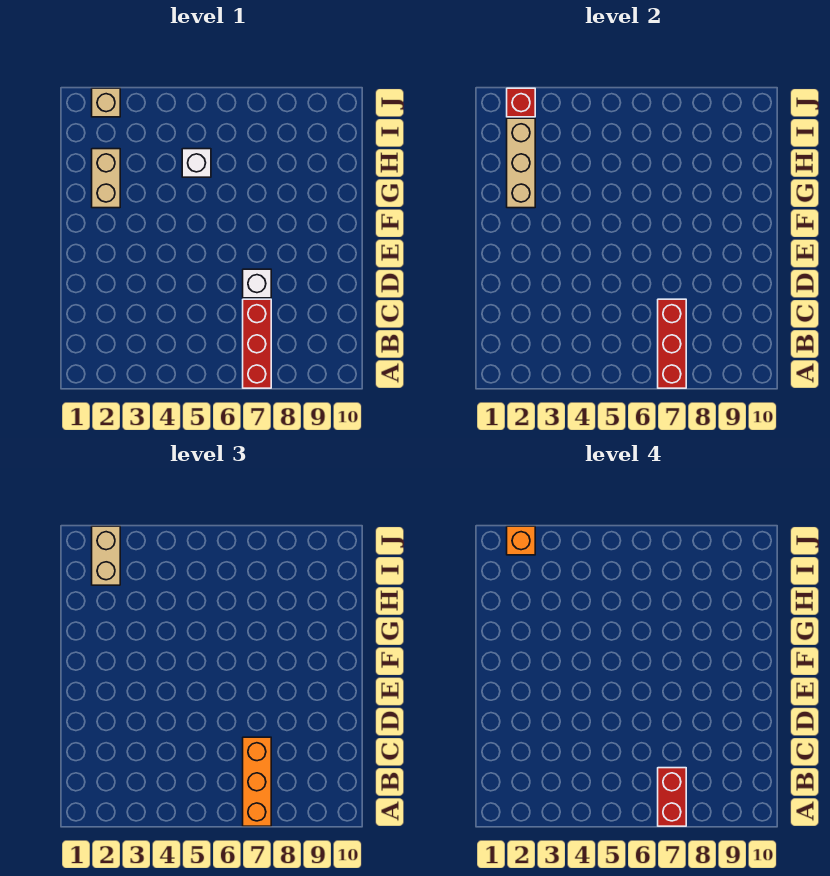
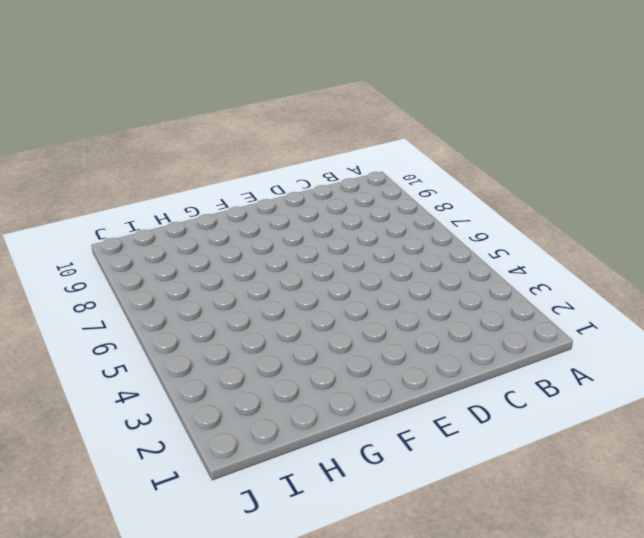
none -> red 1x3 brick [243,299,271,388]
none -> white 1x1 brick [243,269,271,298]
none -> tan 1x2 brick [92,149,120,208]

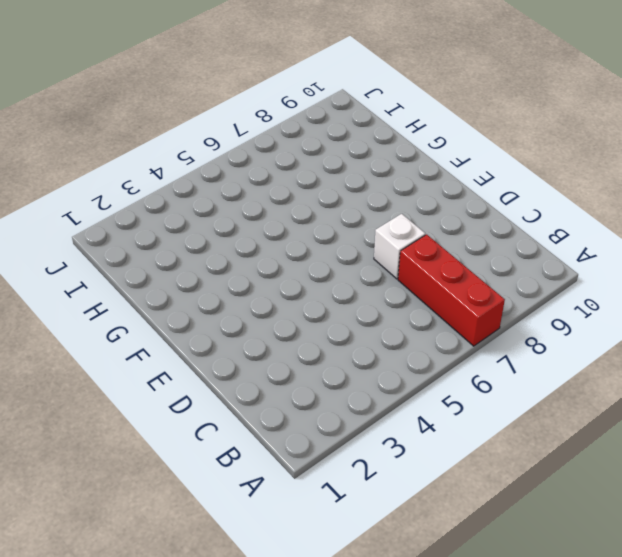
none -> tan 1x2 brick [92,149,120,208]
none -> white 1x1 brick [182,149,211,177]
none -> tan 1x1 brick [92,88,120,117]

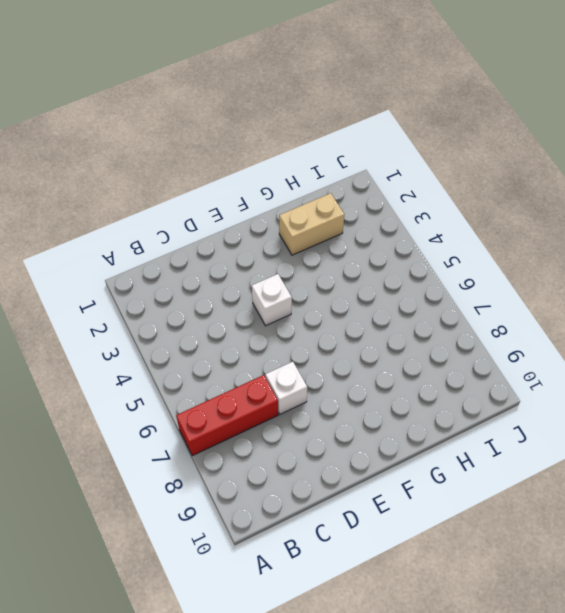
white 1x1 brick [252,274,292,326] -> white 1x1 brick moved to [182,149,211,177]
none -> tan 1x1 brick [92,88,120,117]
none -> red 1x3 brick [658,299,686,388]
none -> tan 1x3 brick [507,118,535,208]

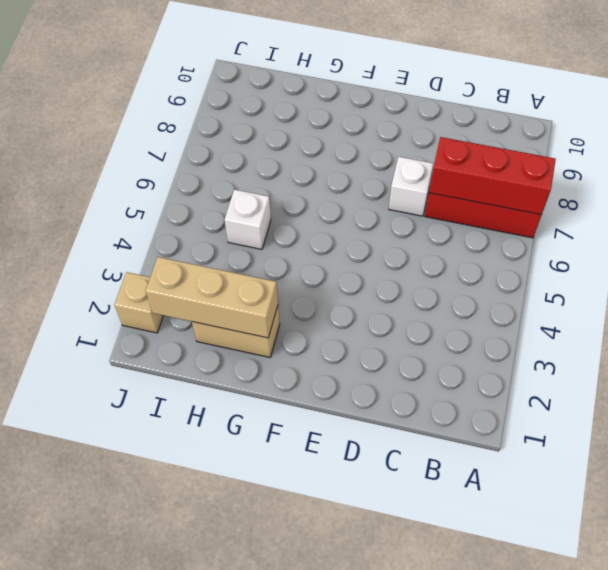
none -> red 1x1 brick [507,88,535,117]
none -> orange 1x3 brick [243,737,271,826]
none -> tan 1x2 brick [92,526,120,585]

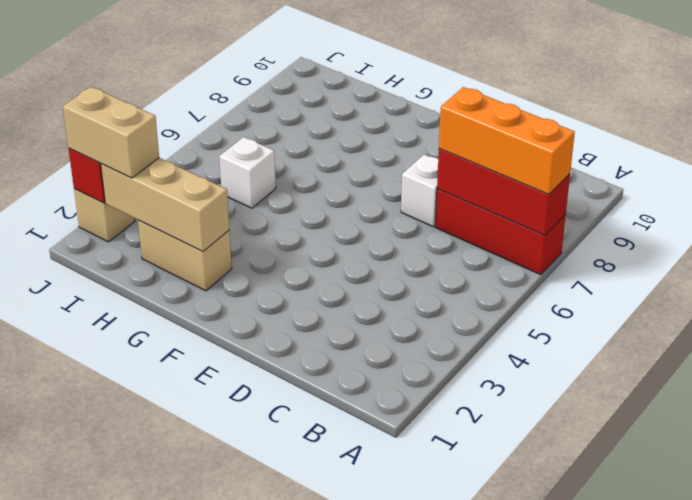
none -> red 1x2 brick [658,768,686,826]
none -> orange 1x1 brick [507,526,535,555]

